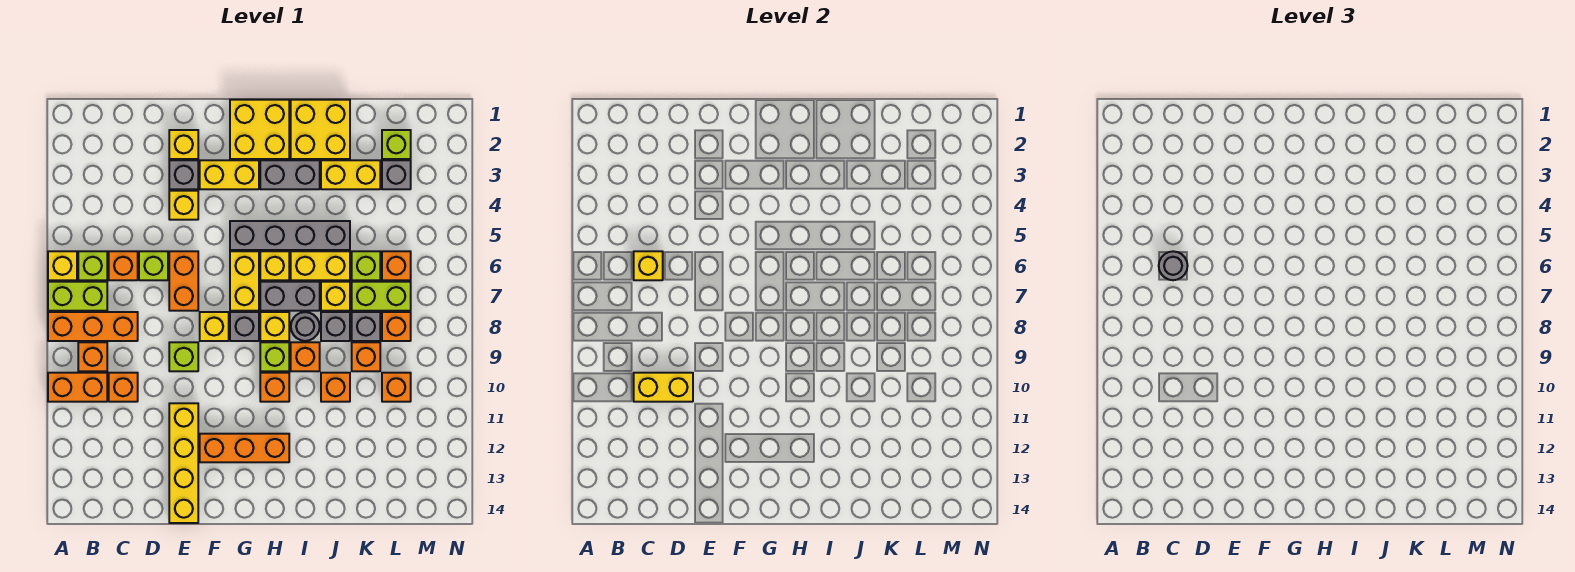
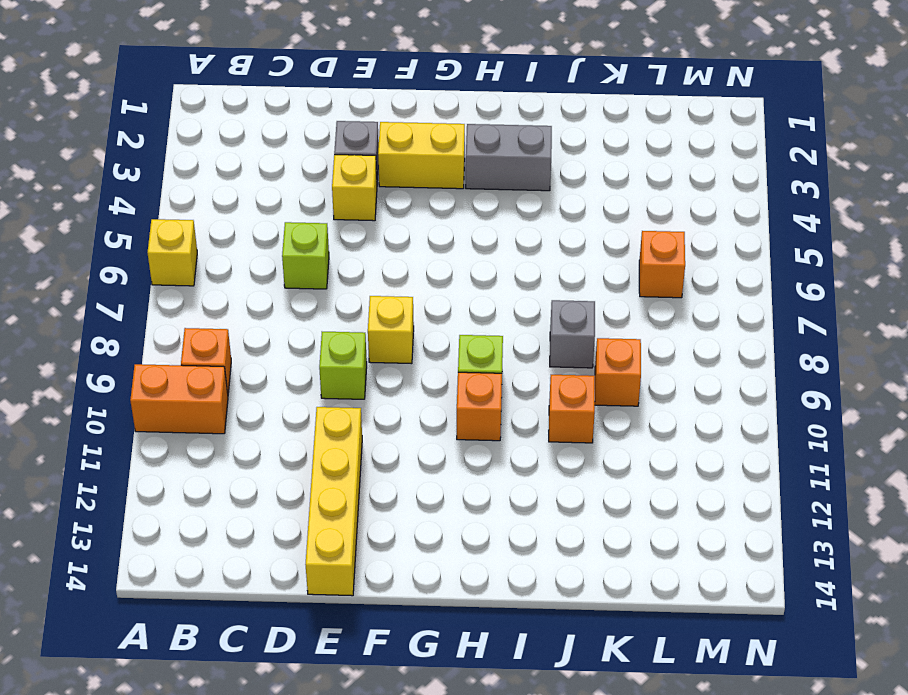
none -> lime 1x2 brick [48,282,107,311]
none -> orange 1x3 brick [48,312,138,341]
none -> lime 1x1 brick [78,251,107,280]
none -> orange 1x1 brick [109,251,138,280]

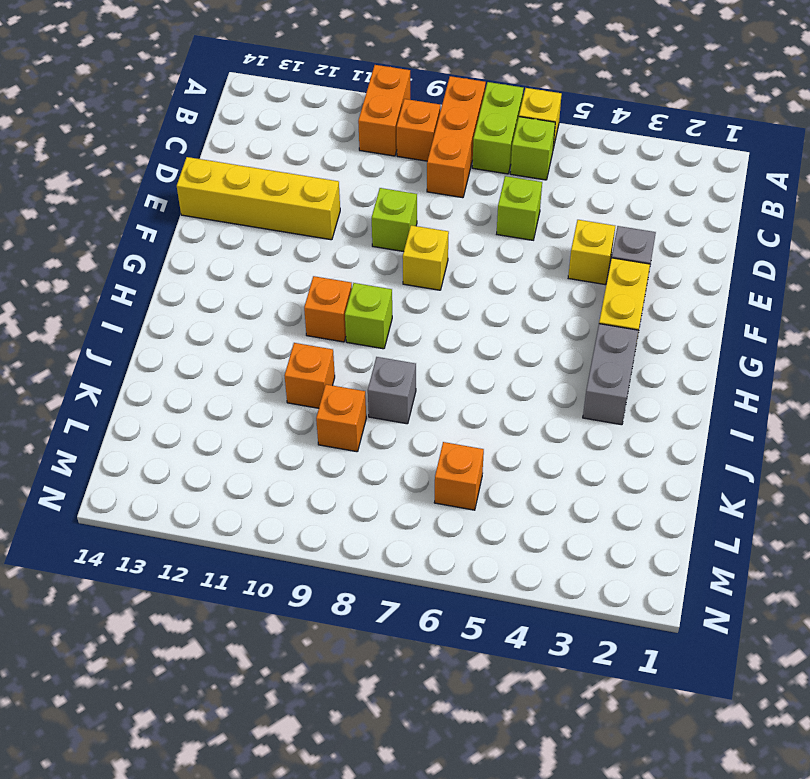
none -> orange 1x1 brick [109,251,138,280]
none -> orange 1x1 brick [109,373,138,402]
none -> yellow 1x1 brick [169,130,198,159]
none -> orange 1x2 brick [169,251,198,311]

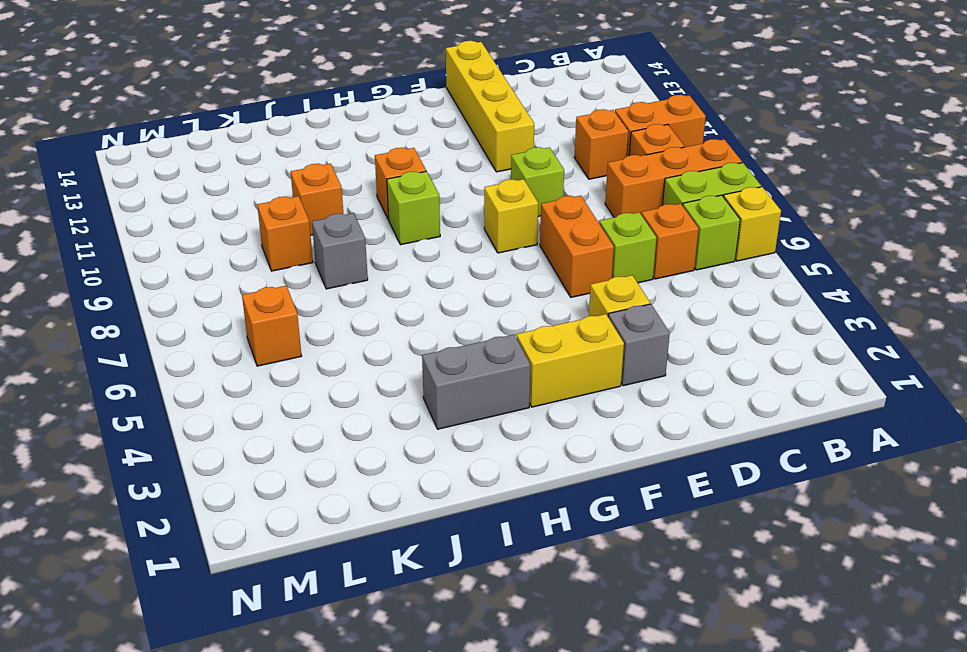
none -> yellow 1x1 brick [169,130,198,159]
none -> orange 1x3 brick [200,434,289,462]
none -> yellow 2x2 brick [230,100,289,159]
none -> grey 1x4 brick [230,221,350,250]

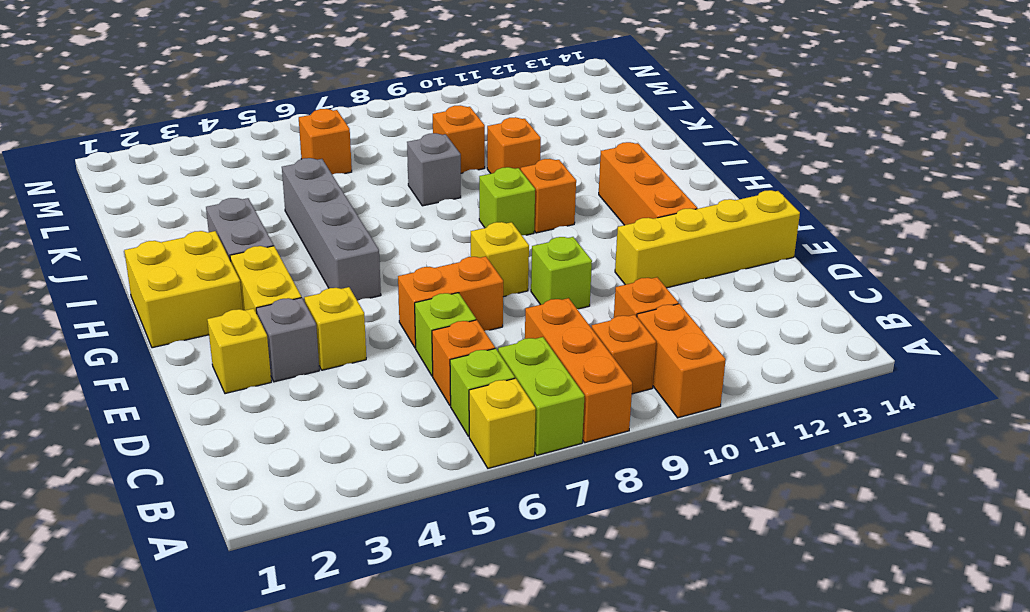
none -> yellow 1x2 brick [230,251,259,311]
none -> grey 1x1 brick [230,312,259,341]
none -> yellow 1x1 brick [260,251,289,280]
none -> grey 1x2 brick [260,282,320,311]

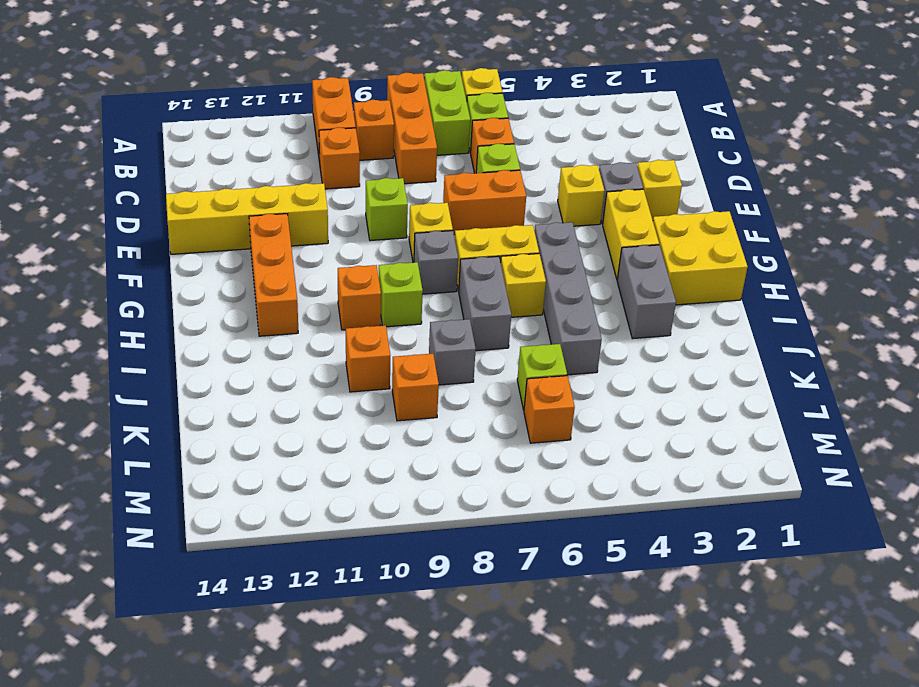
none -> yellow 1x1 brick [260,312,289,341]
none -> yellow 2x2 brick [291,100,350,159]
none -> yellow 1x2 brick [291,251,350,280]
none -> grey 1x1 round brick [291,312,320,341]

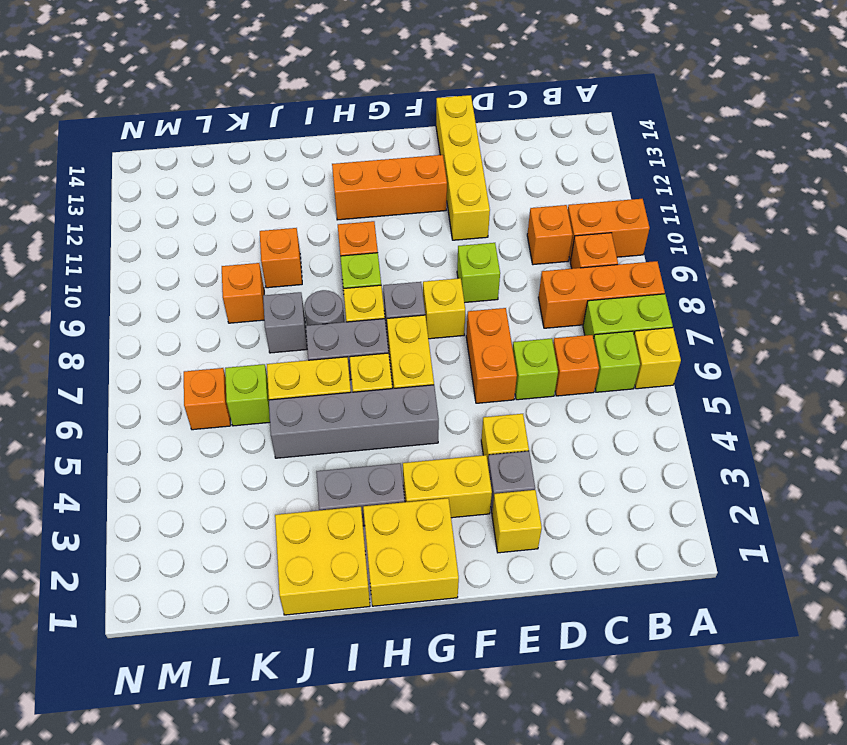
none -> orange 1x1 brick [291,342,320,371]
none -> yellow 1x2 brick [321,160,380,189]
none -> yellow 1x1 brick [321,282,350,311]
none -> lime 1x2 brick [352,282,411,311]

